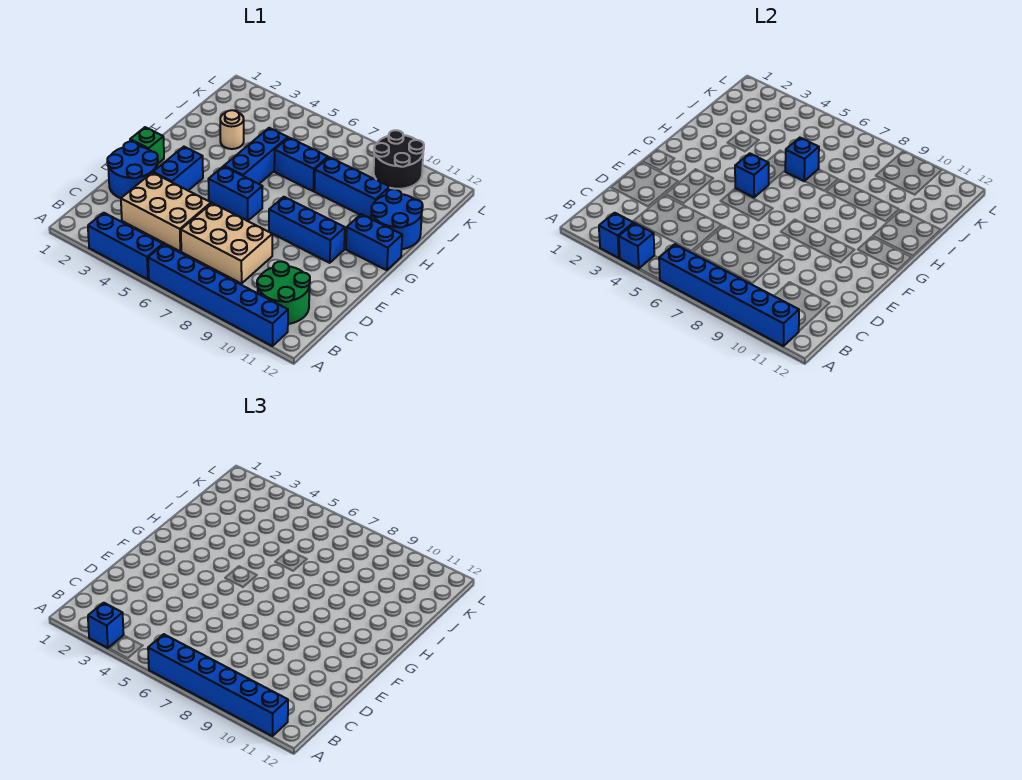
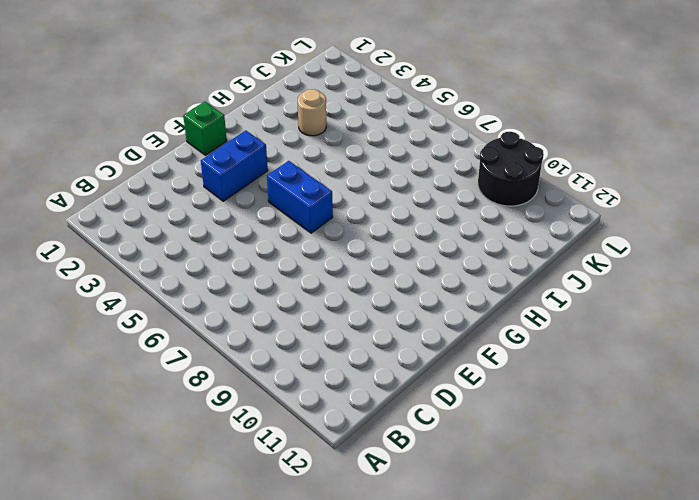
none -> blue 1x3 brick [88,213,163,279]
none -> blue 1x6 brick [148,244,288,346]
none -> green 2x2 round brick [257,261,310,324]

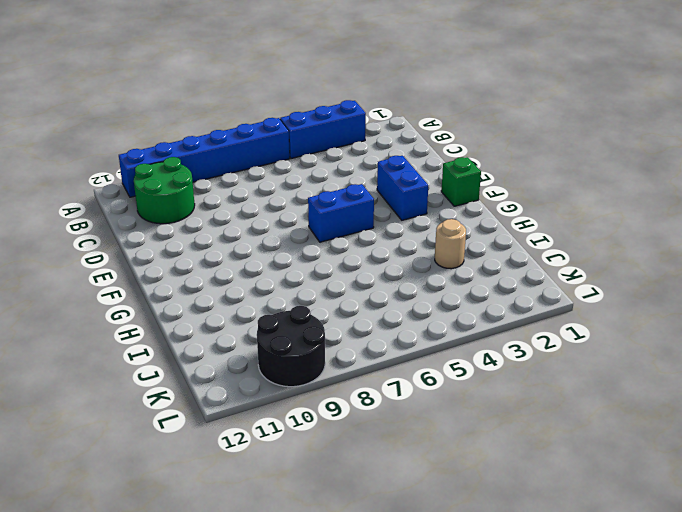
none -> tan 2x3 brick [121,173,211,251]
none -> tan 2x3 brick [181,203,272,284]
none -> blue 2x2 round brick [107,142,158,198]

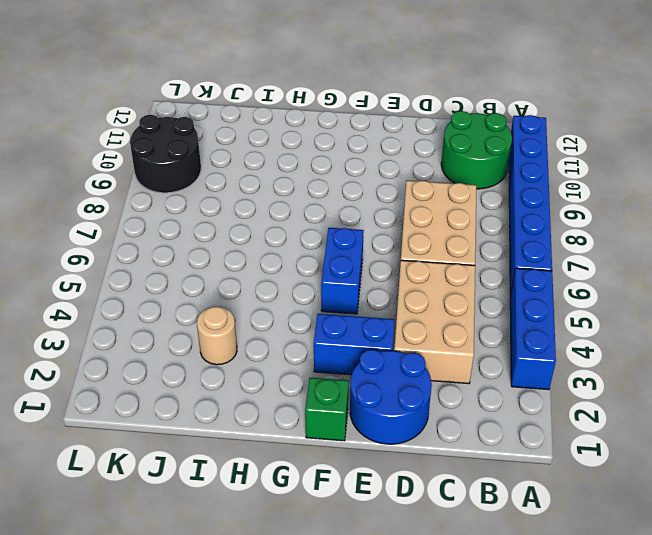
none -> blue 1x3 brick [269,197,345,263]
none -> blue 1x3 brick [224,128,288,184]
none -> blue 1x2 brick [346,214,402,270]

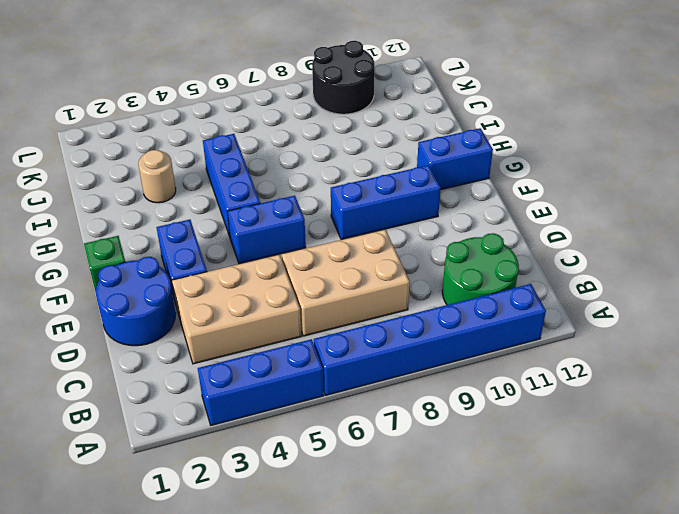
none -> blue 2x2 round brick [371,189,423,249]
none -> blue 1x2 brick [274,138,328,191]
none -> blue 1x3 brick [314,157,390,219]

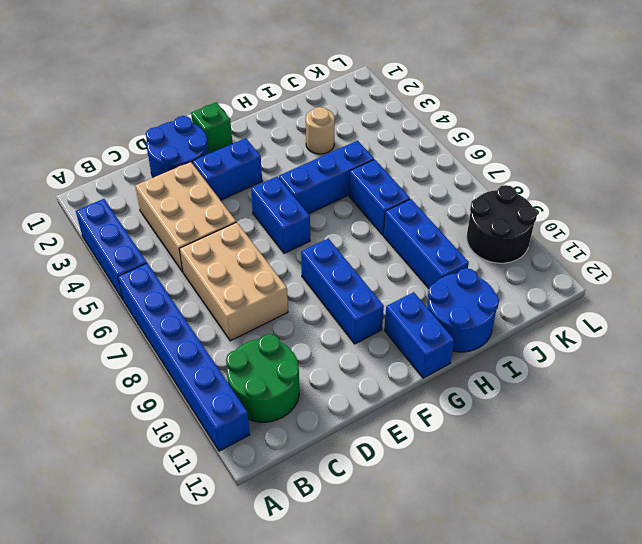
none -> blue 1x1 brick [599,213,634,258]
none -> blue 1x1 brick [619,223,654,269]
none -> blue 1x6 brick [659,244,799,346]

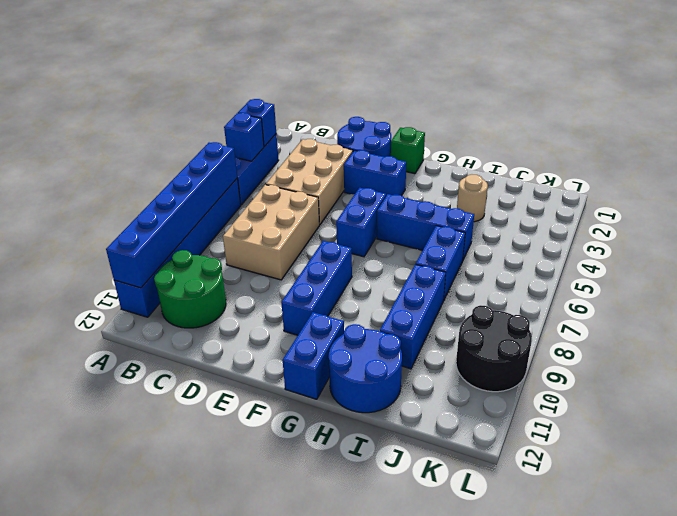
none -> blue 1x1 brick [735,153,769,197]
none -> blue 1x1 brick [785,138,819,181]
none -> blue 1x1 brick [88,603,124,648]

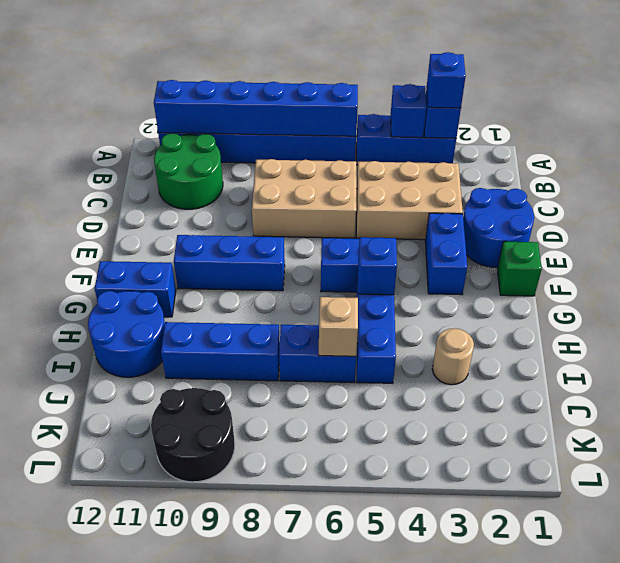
tan 1x1 brick [319,297,358,356] -> blue 1x1 brick [785,138,819,181]
none -> blue 1x6 brick [148,634,288,736]

